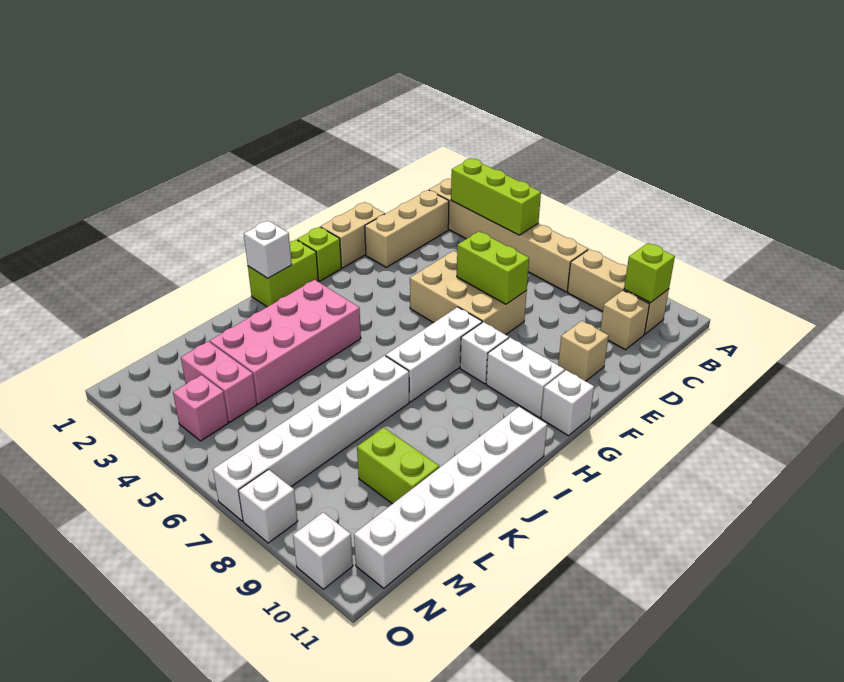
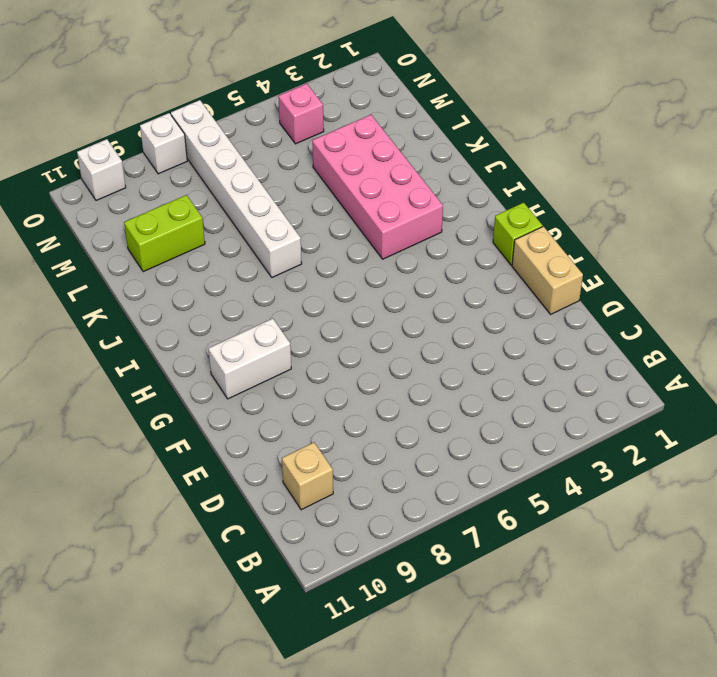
none -> tan 1x6 brick [429,179,588,292]
none -> tan 1x3 brick [567,249,669,334]
none -> tan 1x3 brick [365,190,449,267]

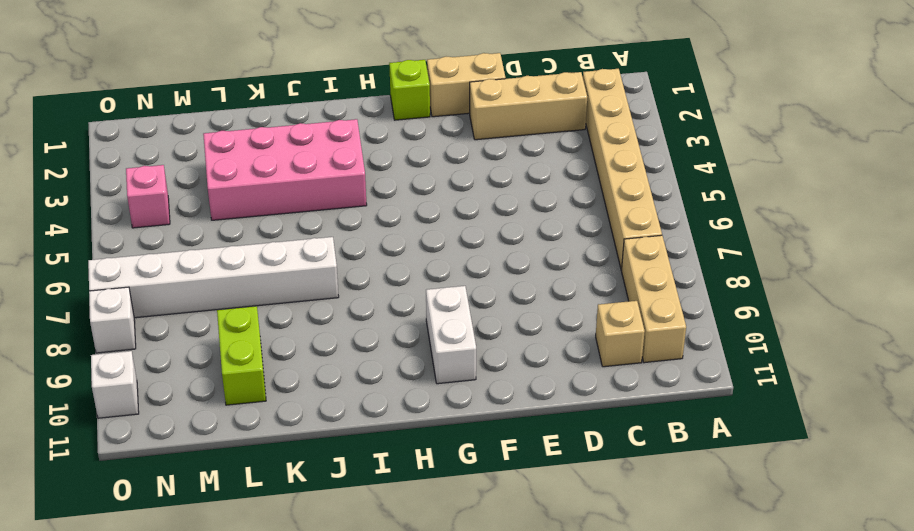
none -> tan 2x3 brick [410,251,527,335]
none -> tan 1x1 brick [558,321,609,381]
none -> white 1x3 brick [386,307,482,402]

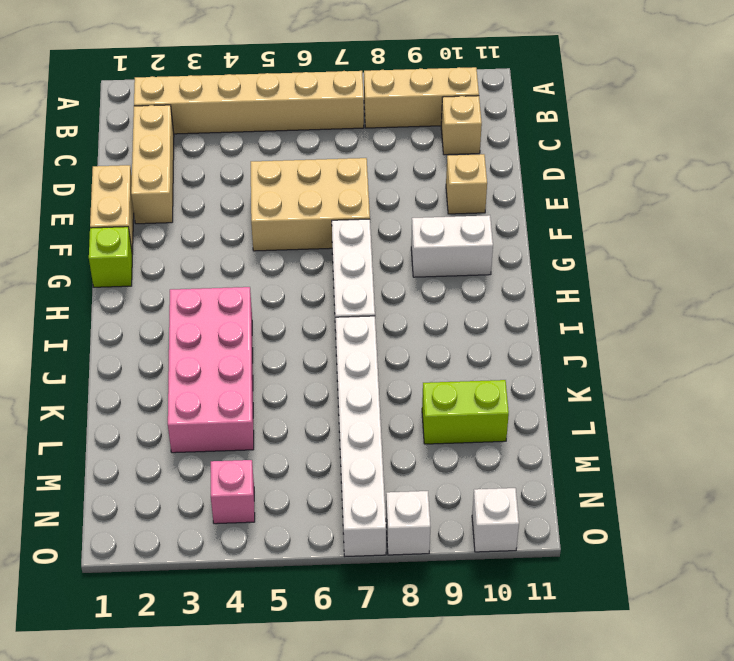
none -> white 1x1 brick [460,322,509,384]
none -> white 1x1 brick [541,370,594,436]
none -> lime 1x2 brick [248,240,318,307]

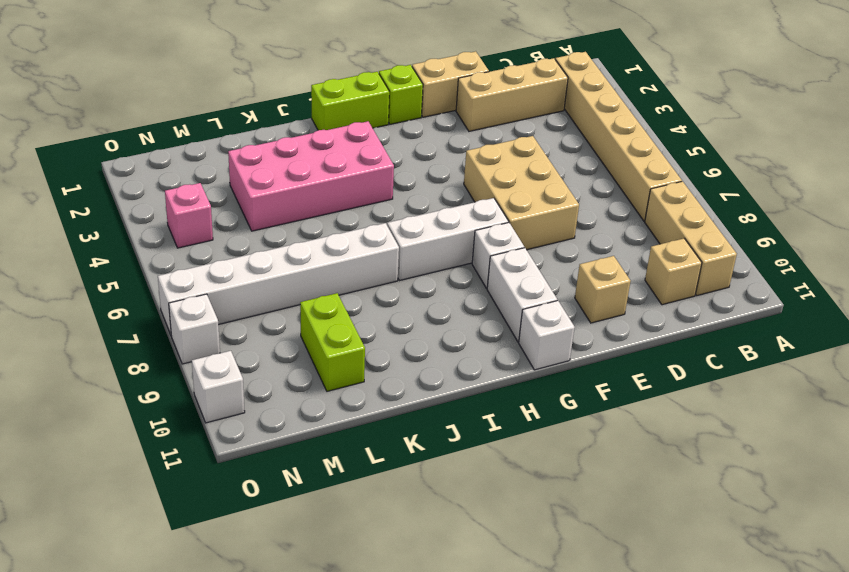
none -> white 1x6 brick [354,407,547,588]
none -> pink 1x2 brick [181,341,257,422]
none -> lime 1x3 brick [451,159,541,235]

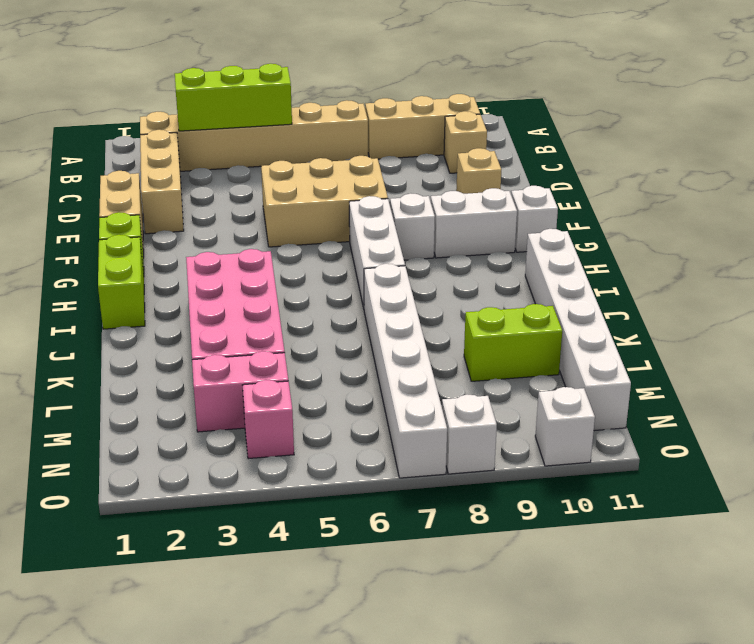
none -> lime 1x1 brick [624,243,675,302]
none -> lime 1x2 brick [457,232,529,304]
none -> white 1x1 brick [244,221,292,278]

